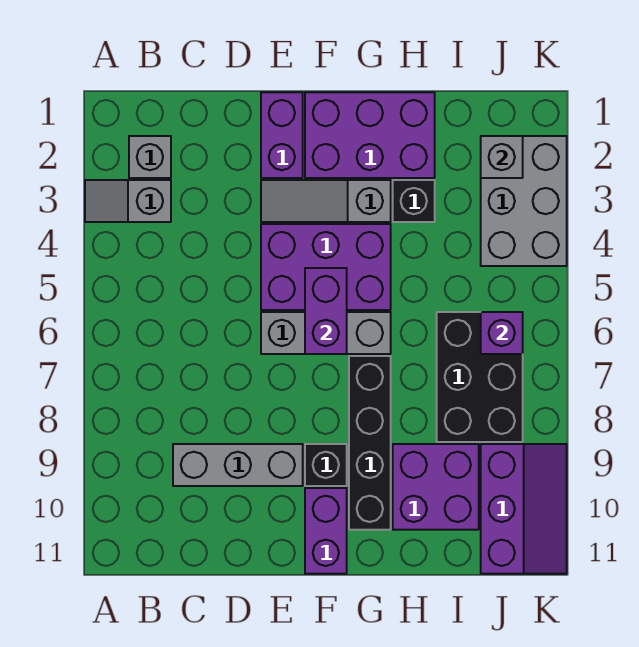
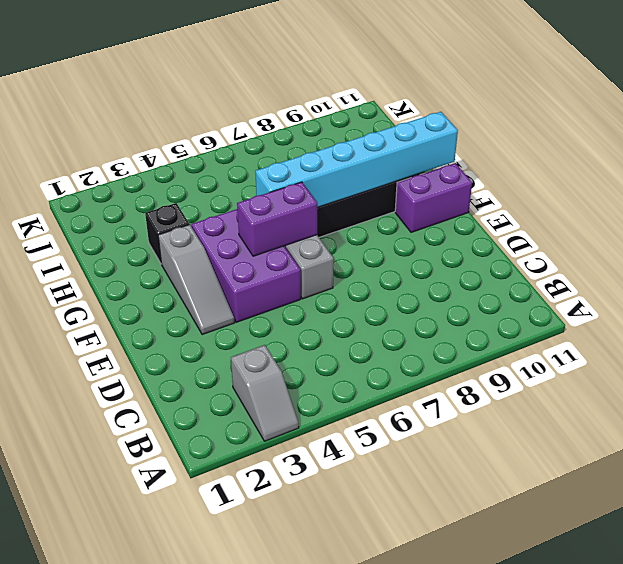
cyan 1x6 brick [255,112,458,207] -> none
none -> grey 1x1 brick [129,136,171,178]
none -> grey 1x3 brick [173,444,303,486]
none -> purple 1x2 brick [261,92,303,178]

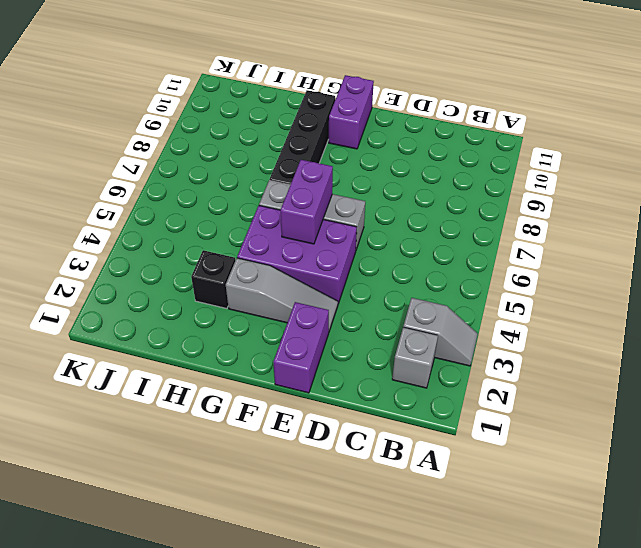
none -> grey 1x3 brick [173,444,303,486]
none -> purple 2x3 brick [305,92,435,178]
none -> black 1x1 brick [305,444,347,486]

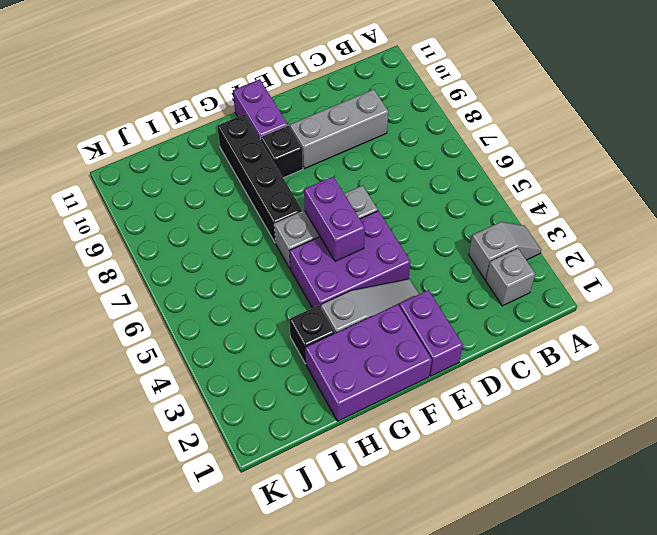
none -> purple 2x2 brick [393,444,479,530]
none -> black 2x3 brick [437,312,523,442]
none -> grey 2x3 brick [481,136,567,266]

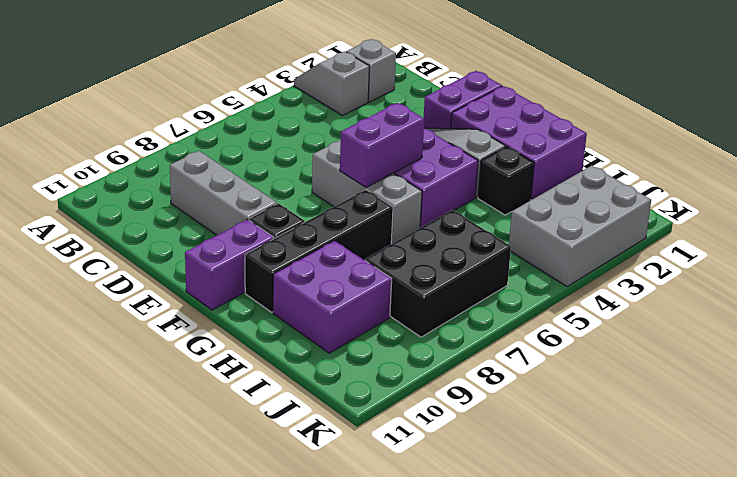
none -> purple 2x3 slope [481,444,567,574]
none -> grey 1x1 brick [481,136,523,178]
none -> purple 1x1 brick [481,312,523,354]

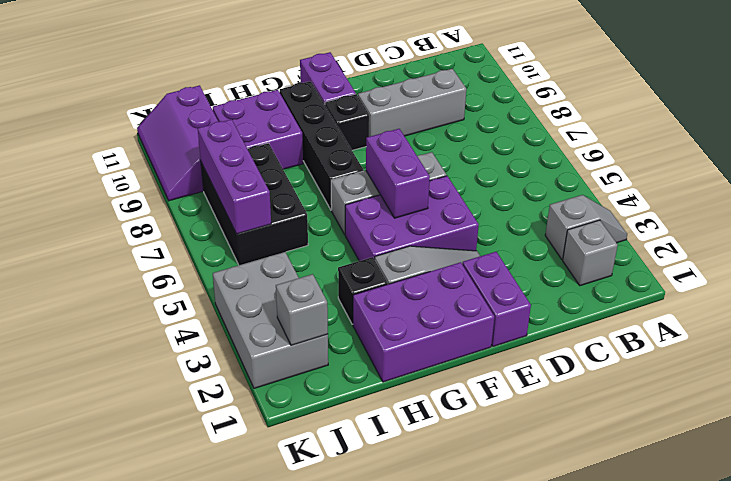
purple 1x3 brick [198,119,271,234] -> purple 1x1 brick [481,312,523,354]

